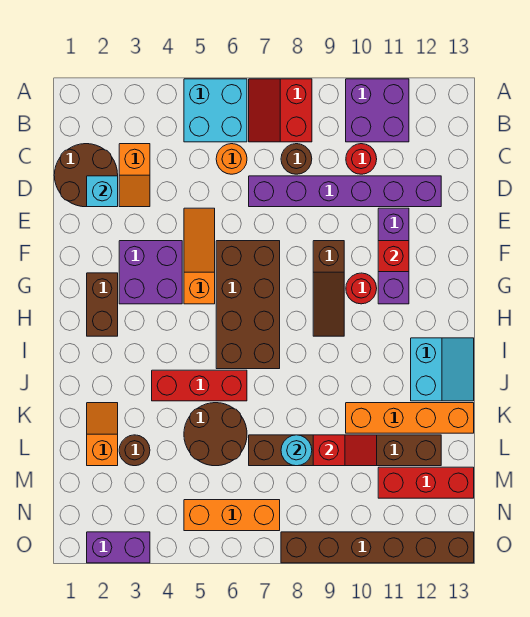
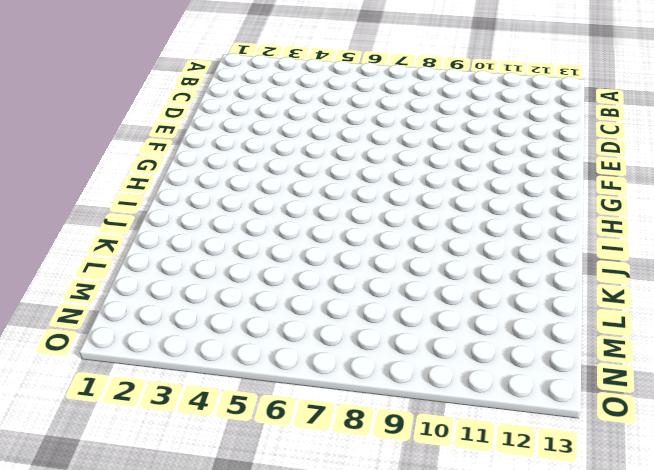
none -> cyan 2x2 brick [184,79,247,142]
none -> red 2x2 slope [249,79,312,142]
none -> purple 2x2 brick [346,79,409,142]
none -> brown 2x2 round brick [54,144,118,207]

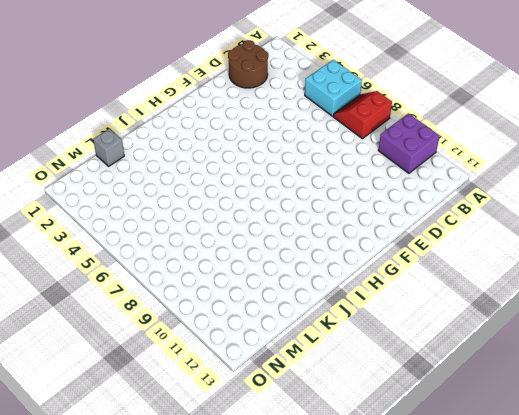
grey 1x1 brick [93,129,124,166] -> none
none -> orange 1x2 slope [119,144,150,207]
none -> orange 1x1 round brick [216,144,247,174]
none -> brown 1x1 round brick [281,144,312,174]
none -> red 1x1 round brick [346,144,377,174]

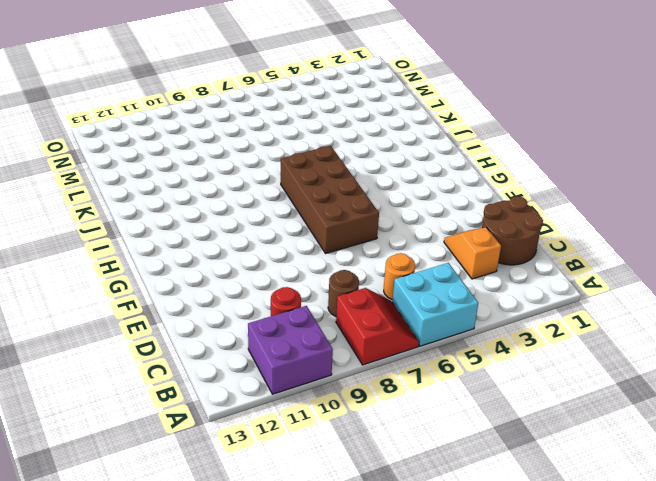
none -> purple 1x6 brick [249,176,441,207]
none -> orange 1x3 slope [184,208,215,304]
none -> purple 1x3 brick [378,208,409,304]
none -> purple 2x2 brick [119,241,182,304]

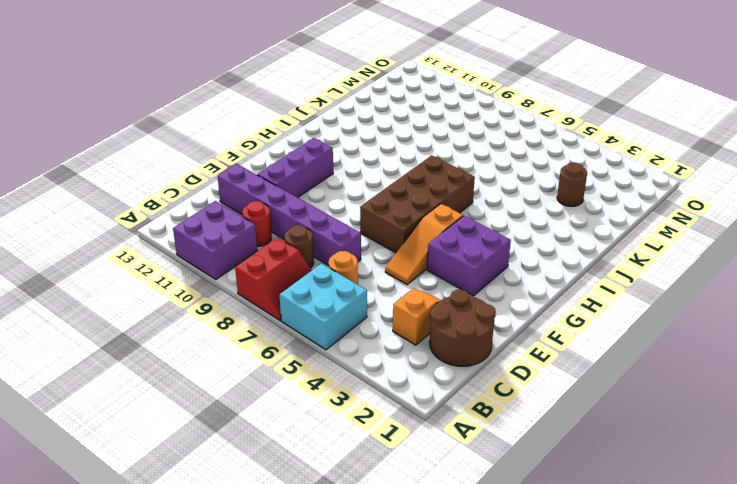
none -> brown 1x3 slope [313,241,344,336]
none -> brown 1x2 brick [87,273,118,336]
none -> red 1x1 round brick [346,273,377,304]
none -> cyan 2x2 slope [411,338,474,401]

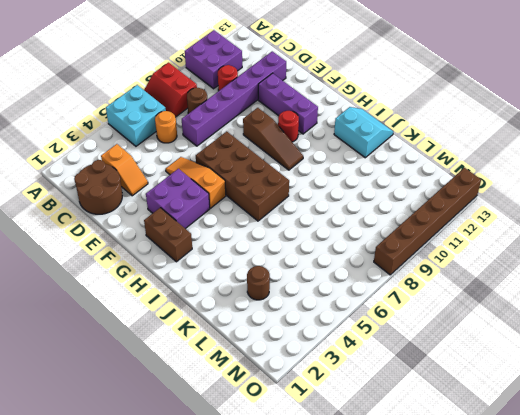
none -> red 1x3 brick [152,370,247,401]
none -> orange 1x2 slope [87,403,118,466]
none -> brown 2x2 round brick [184,403,247,466]
none -> orange 1x4 brick [346,403,474,433]

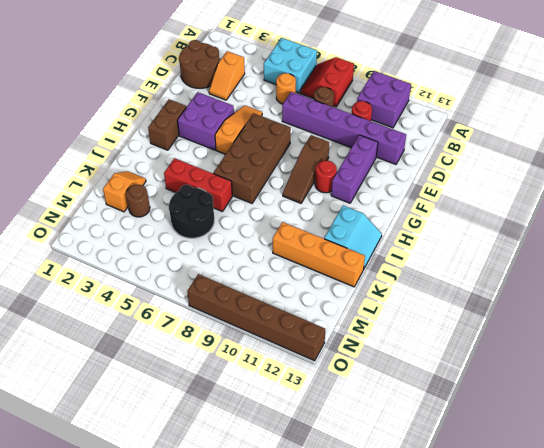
black 2x2 round brick [169,185,214,238] -> brown 2x2 round brick [184,403,247,466]
none -> brown 1x6 brick [249,435,441,466]
none -> red 1x3 brick [378,467,474,498]
none -> orange 1x3 brick [184,500,280,531]
none -> purple 1x2 brick [87,532,150,563]

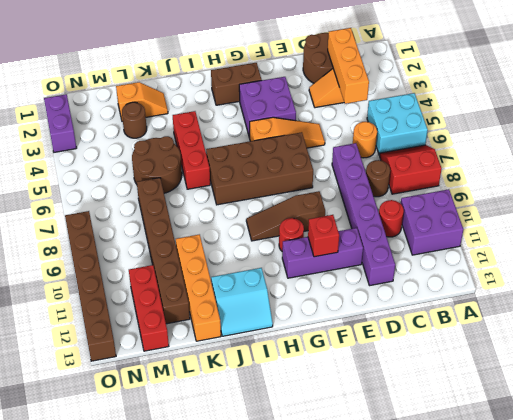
orange 1x3 brick [328,28,369,104] -> orange 1x3 brick moved to [184,500,280,531]
none -> cyan 1x1 brick [87,176,118,207]
none -> cyan 1x1 round brick [281,435,312,466]
none -> red 1x2 slope [313,435,377,466]

